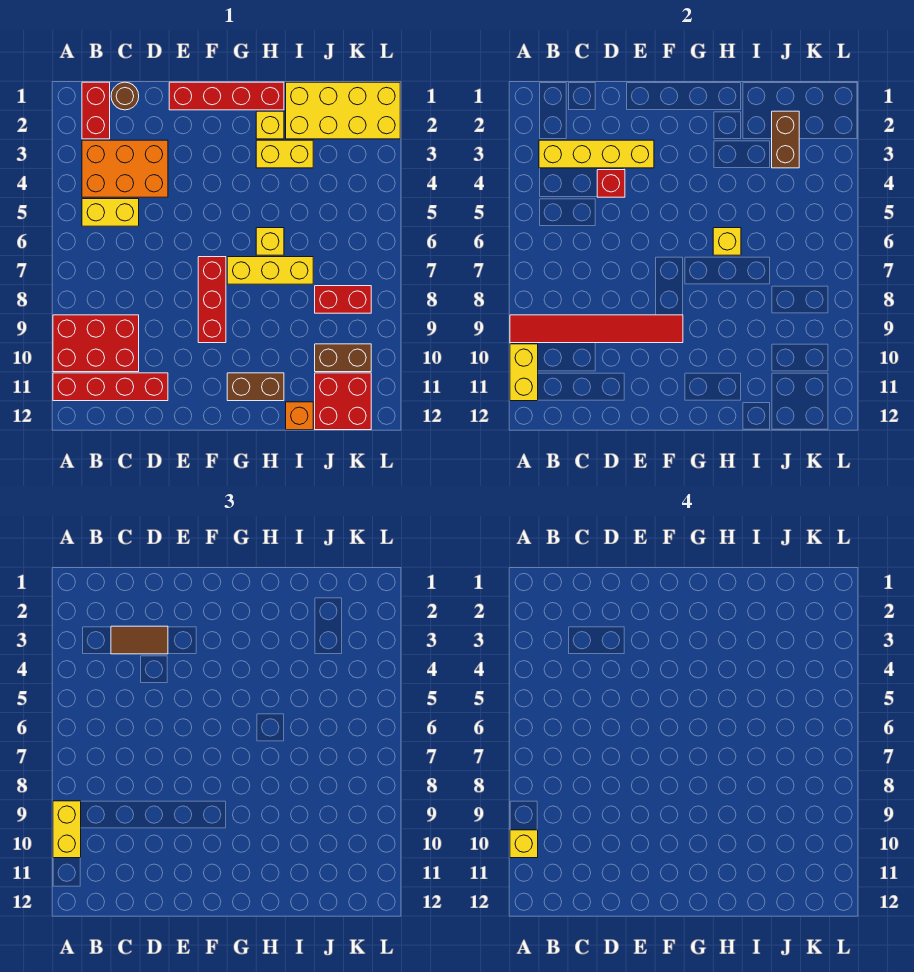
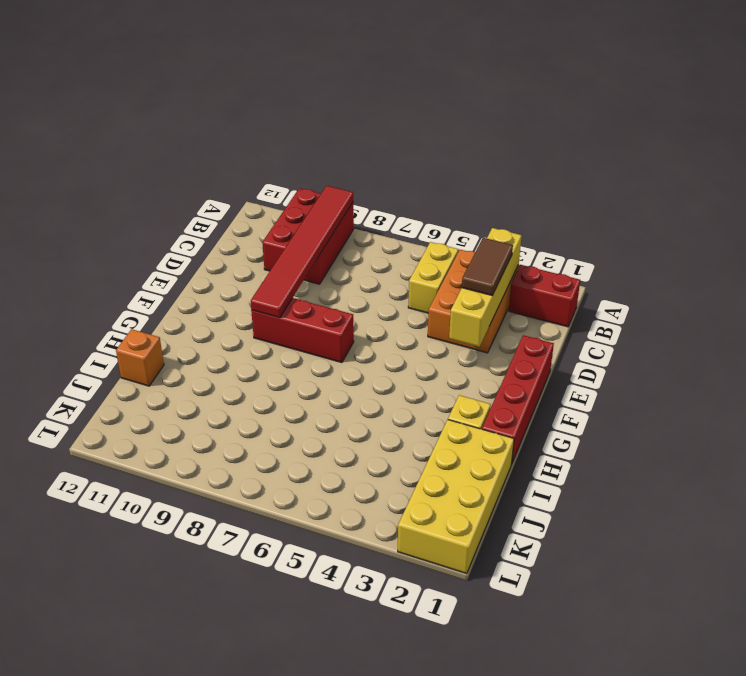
none -> red 1x4 brick [53,373,168,401]
none -> brown 1x1 round brick [111,82,139,110]
none -> yellow 1x3 brick [227,257,313,284]

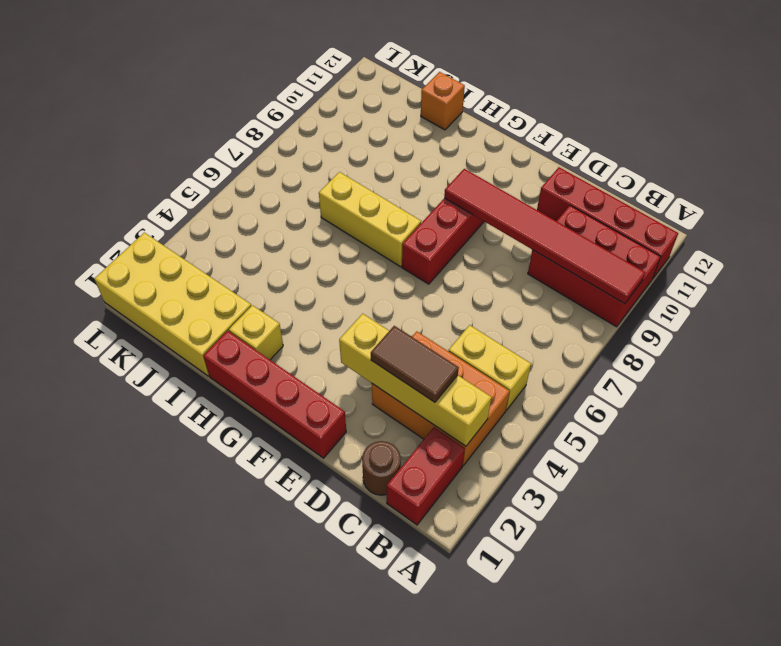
none -> brown 1x2 brick [227,373,284,401]
none -> yellow 1x2 brick [256,140,313,168]
none -> yellow 1x1 brick [256,228,284,255]

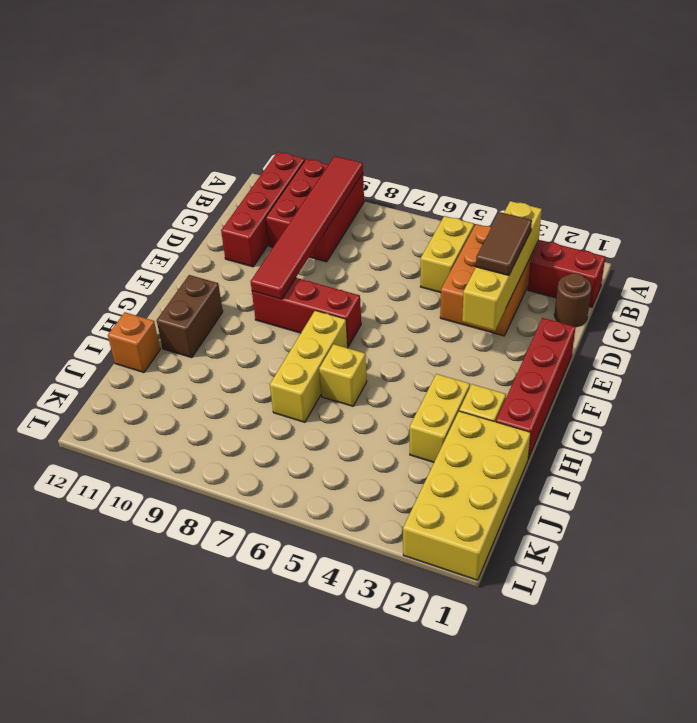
none -> red 1x2 brick [315,286,371,313]
none -> brown 1x2 brick [315,344,371,372]
none -> red 2x2 brick [315,373,371,430]

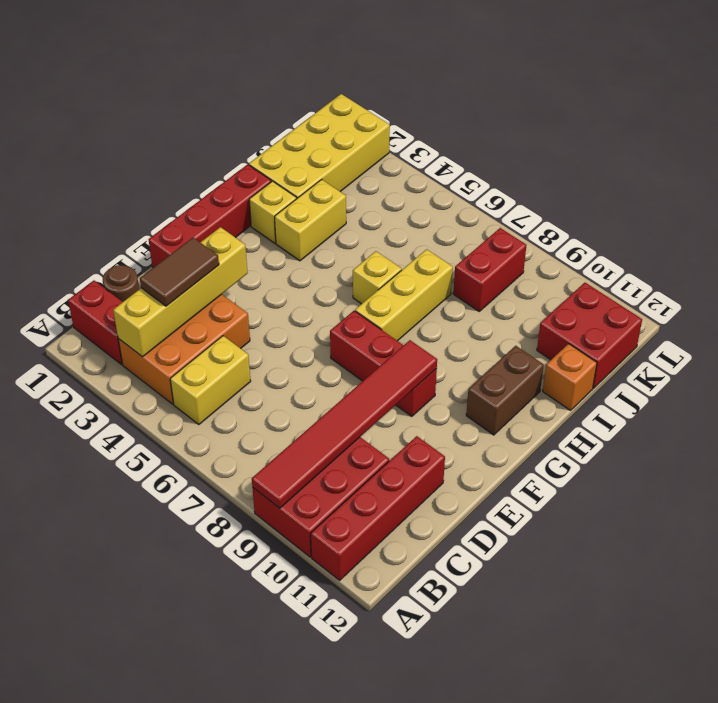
none -> brown 1x2 brick [315,344,371,372]
none -> yellow 1x2 brick [510,344,538,401]
none -> red 1x1 brick [597,170,625,197]

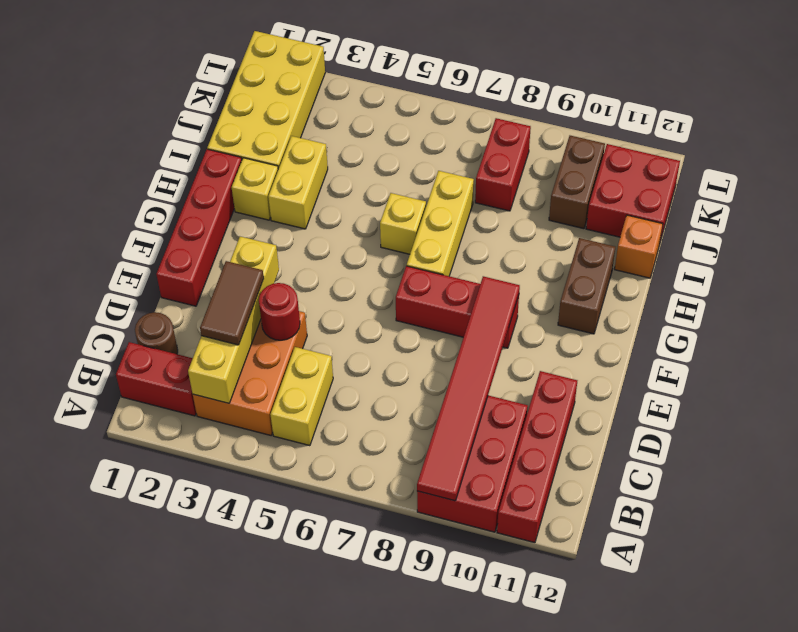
red 1x1 round brick [259,283,300,340] -> red 1x1 brick [597,170,625,197]
none -> yellow 1x2 brick [510,344,538,401]
none -> yellow 1x1 brick [713,228,741,255]
none -> brown 1x2 brick [772,111,799,168]

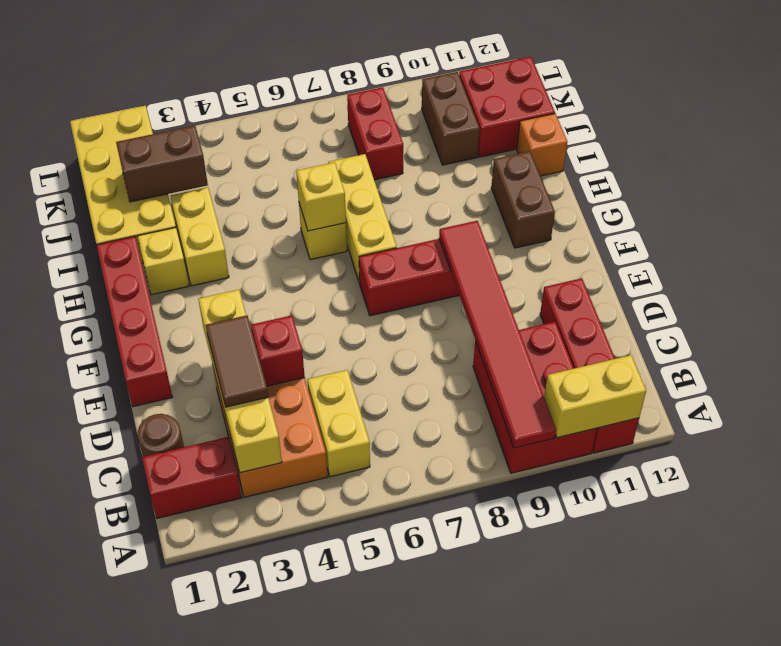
none -> yellow 1x2 brick [53,801,81,858]
none -> yellow 1x1 brick [510,830,538,858]

